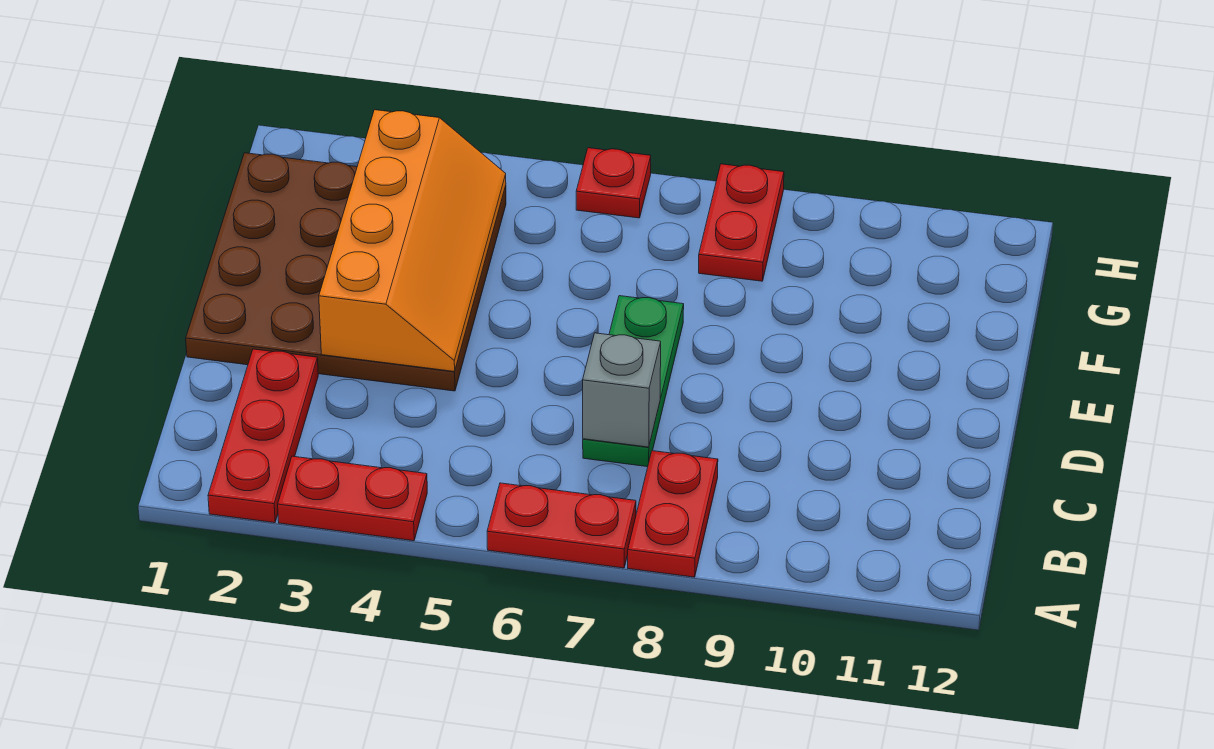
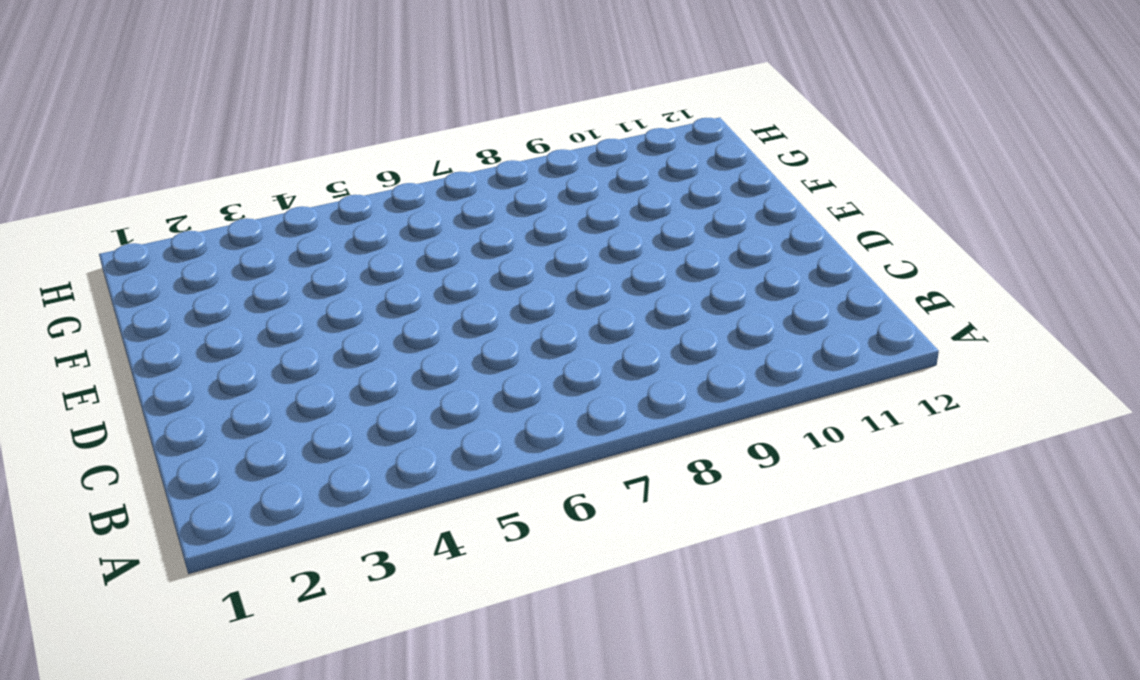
none -> red 1x3 plate [208,349,318,523]
none -> red 1x2 plate [278,456,427,541]

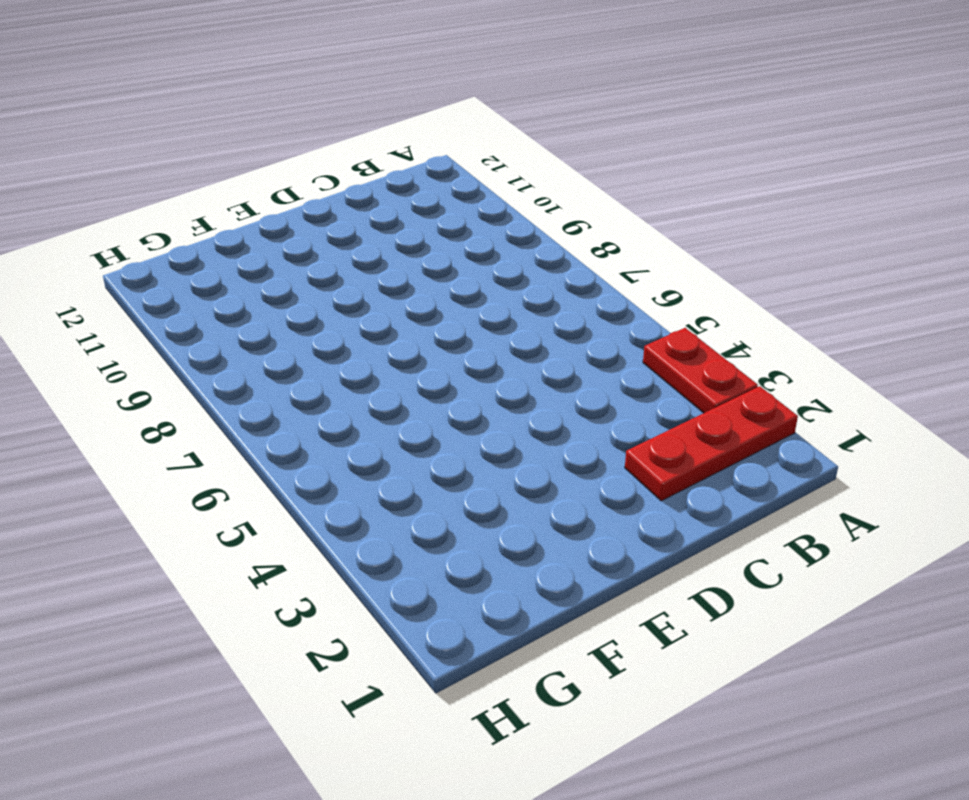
none -> red 1x2 plate [487,483,636,568]
none -> red 1x2 plate [628,451,718,577]

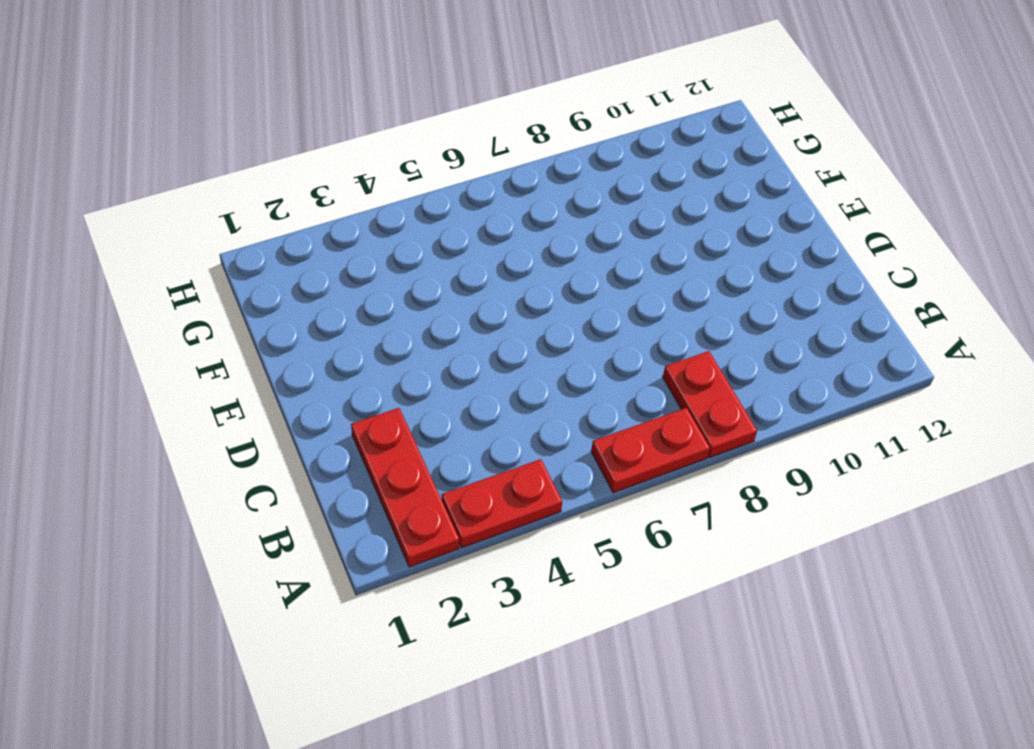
none -> green 1x3 plate [583,296,684,467]
none -> brown 4x4 plate [186,153,506,391]

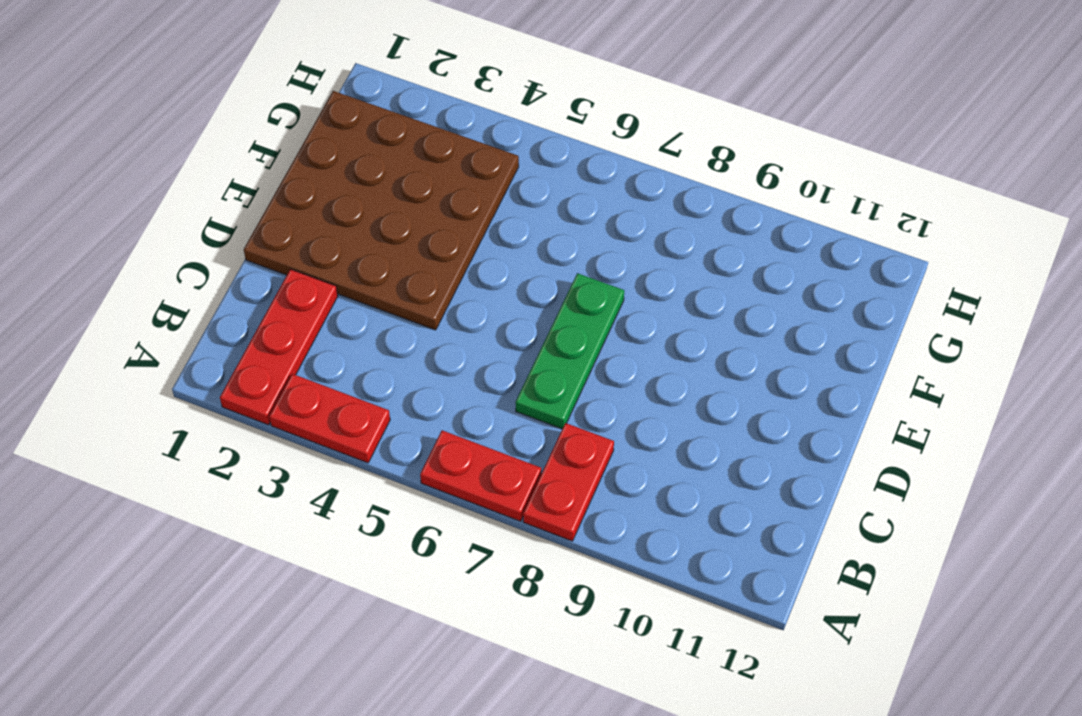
none -> red 1x2 plate [699,164,784,281]
none -> red 1x1 plate [576,148,651,218]

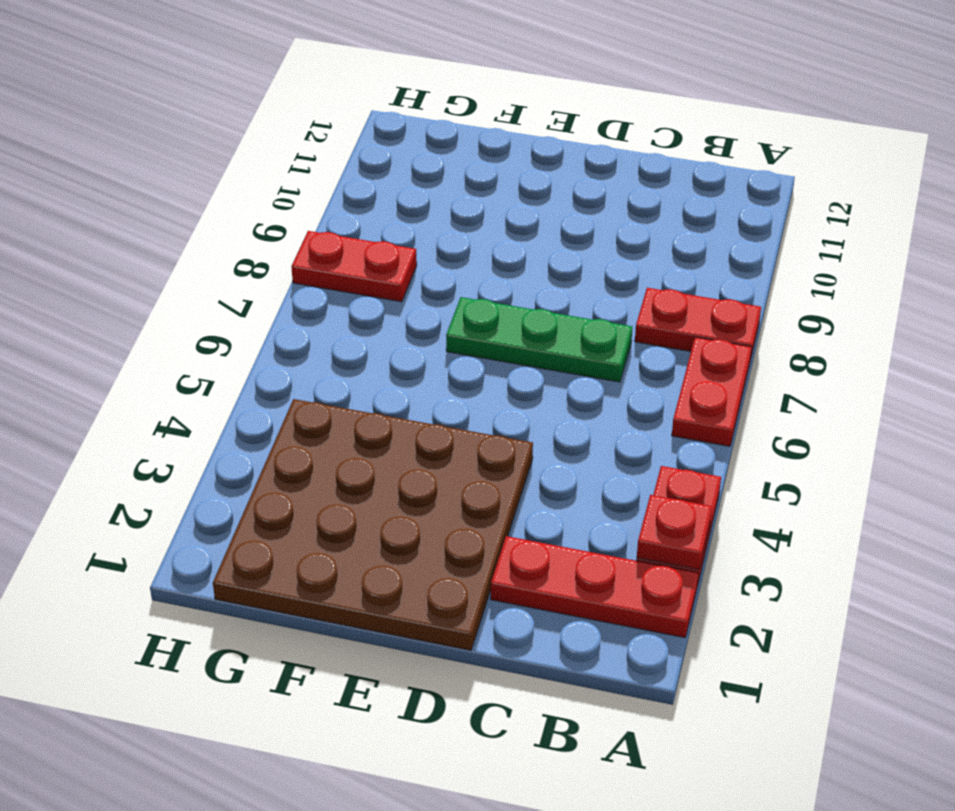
red 1x1 plate [637,495,712,570] -> red 1x1 plate moved to [576,148,651,218]
none -> grey 1x1 brick [583,333,661,447]
none -> orange 2x4 slope [319,110,506,372]

